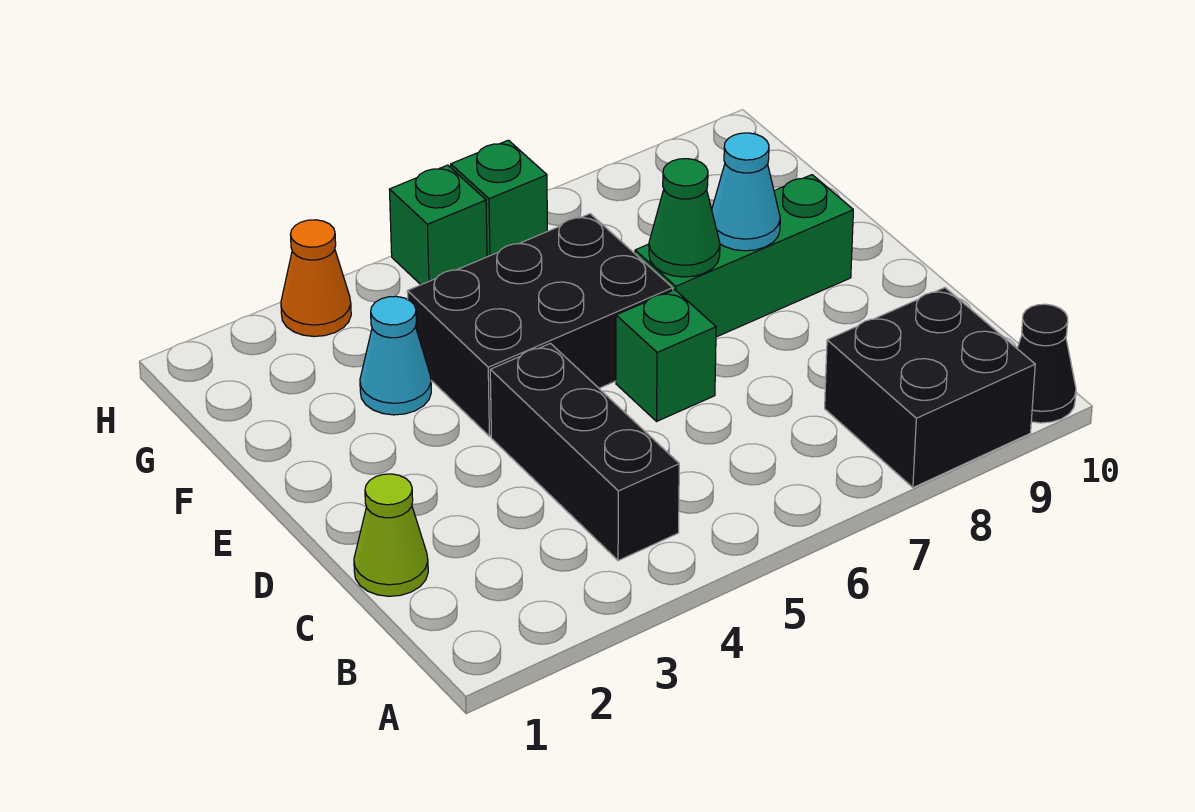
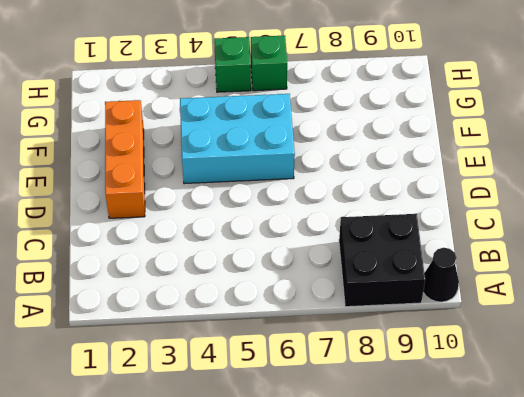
orange 1x3 brick [105,100,145,218] -> none
cyan 2x3 brick [180,94,295,184] -> black 2x3 brick [407,214,673,436]
none -> black 1x3 brick [490,343,679,561]
none -> lime 1x1 cone [354,474,428,596]
none -> green 1x1 brick [616,290,716,421]

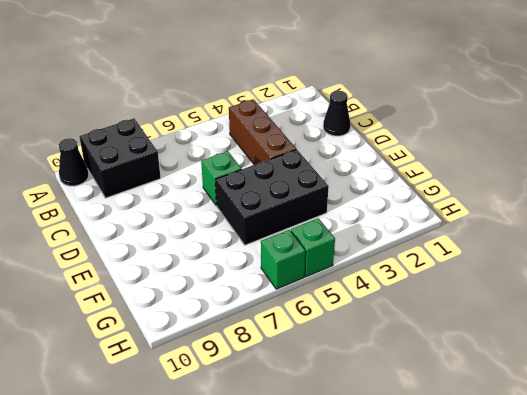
brown 1x3 brick [229,99,296,165] -> black 1x3 brick [490,343,679,561]
black 1x1 cone [323,91,350,136] -> lime 1x1 cone [354,474,428,596]
none -> green 1x3 brick [635,175,853,337]
none -> cyan 1x1 cone [360,296,431,415]
none -> orange 1x1 cone [281,220,351,336]

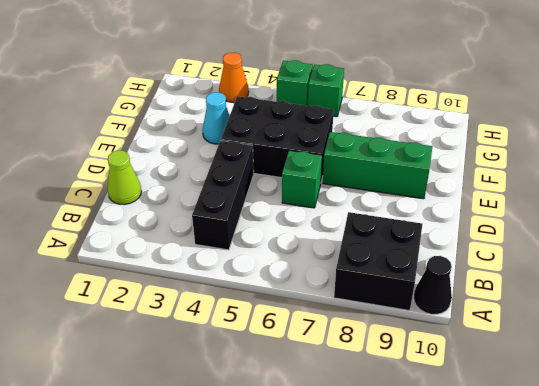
none -> green 1x1 cone [649,159,720,277]
none -> cyan 1x1 cone [712,133,780,251]

